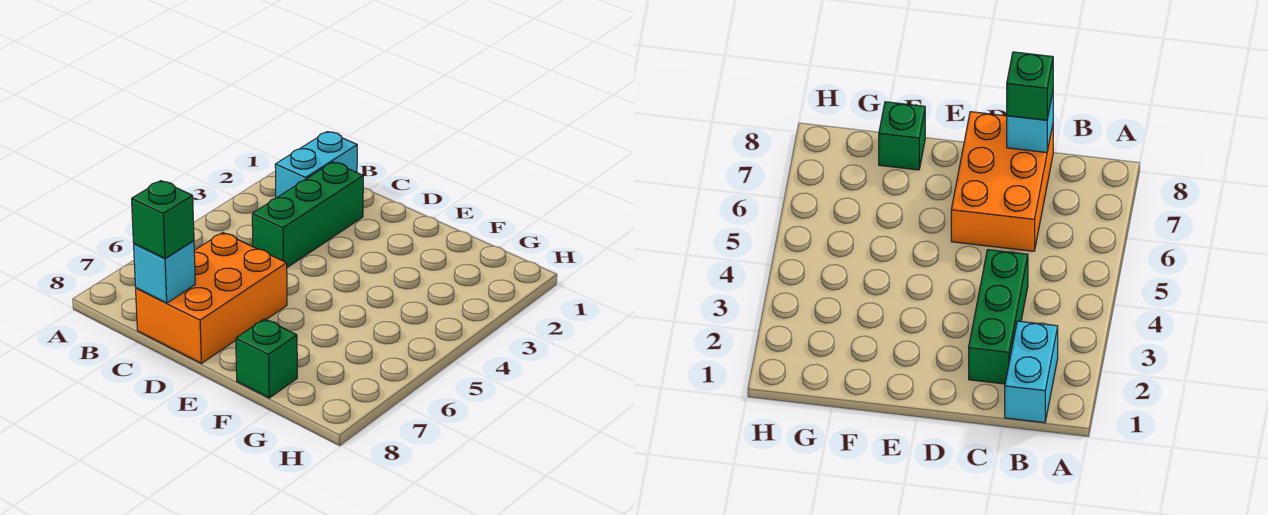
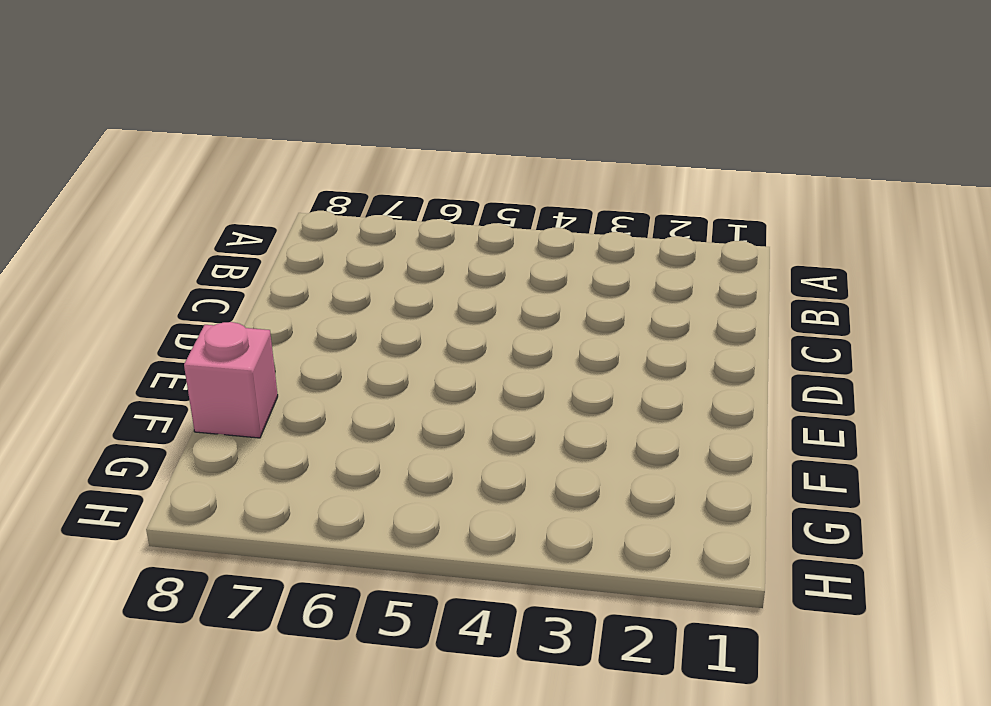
pink 1x1 brick [184,322,278,438] -> green 1x1 brick [236,319,297,398]
none -> cyan 1x2 brick [275,132,357,198]
none -> green 1x3 brick [252,162,363,267]

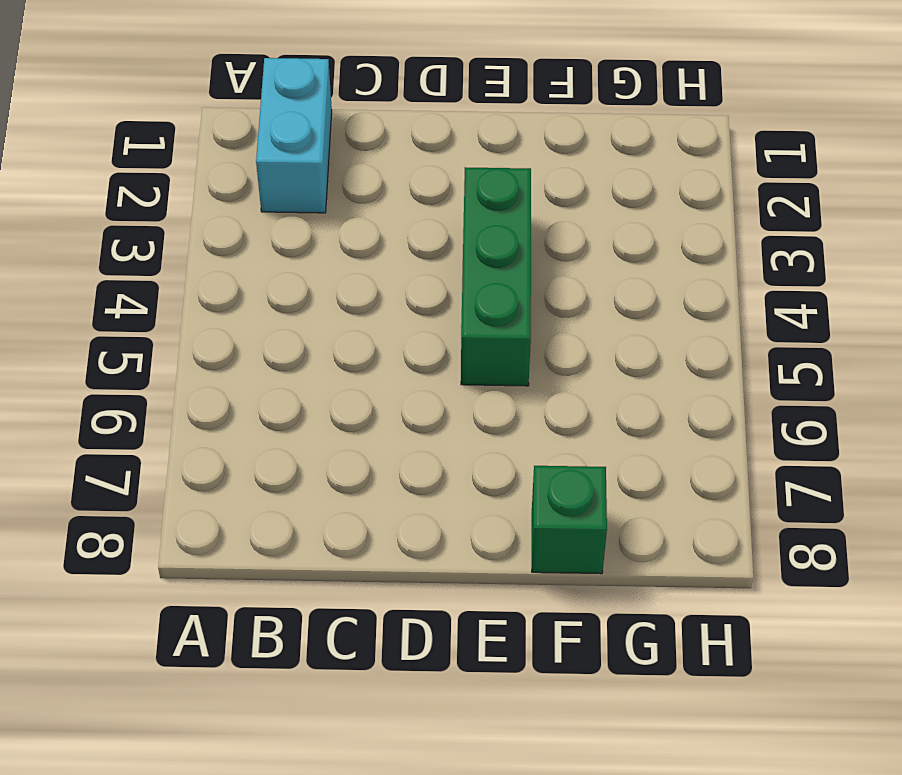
green 1x3 brick [461,167,531,386] -> green 1x3 brick moved to [252,162,363,267]
none -> orange 2x3 brick [136,232,287,363]
none -> cyan 1x1 brick [134,241,195,303]

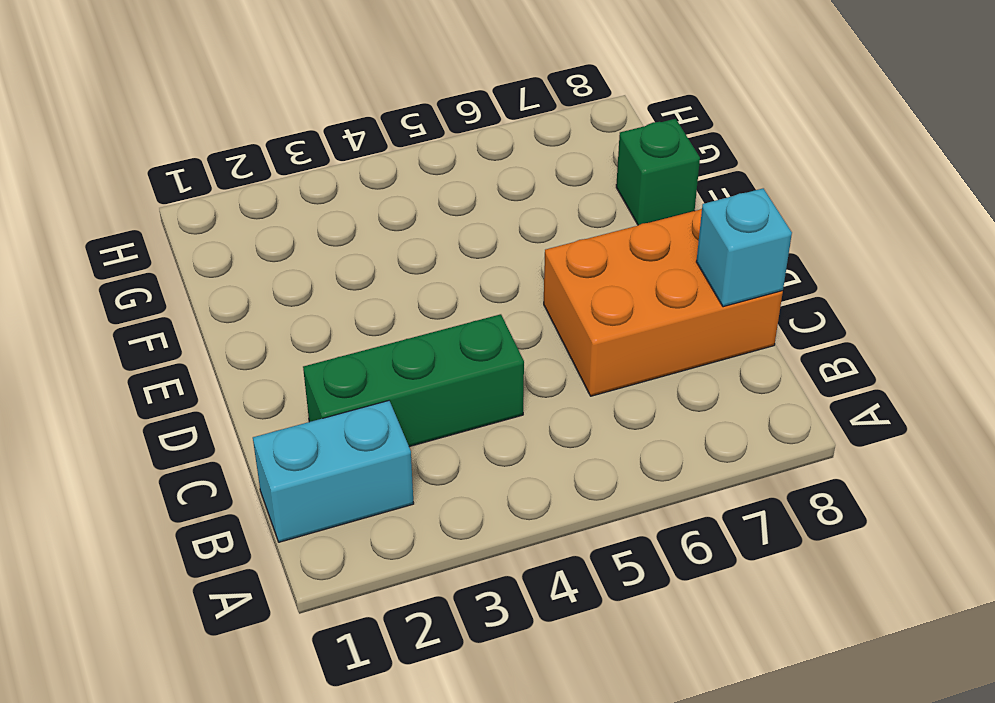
none -> green 1x1 brick [132,181,194,259]

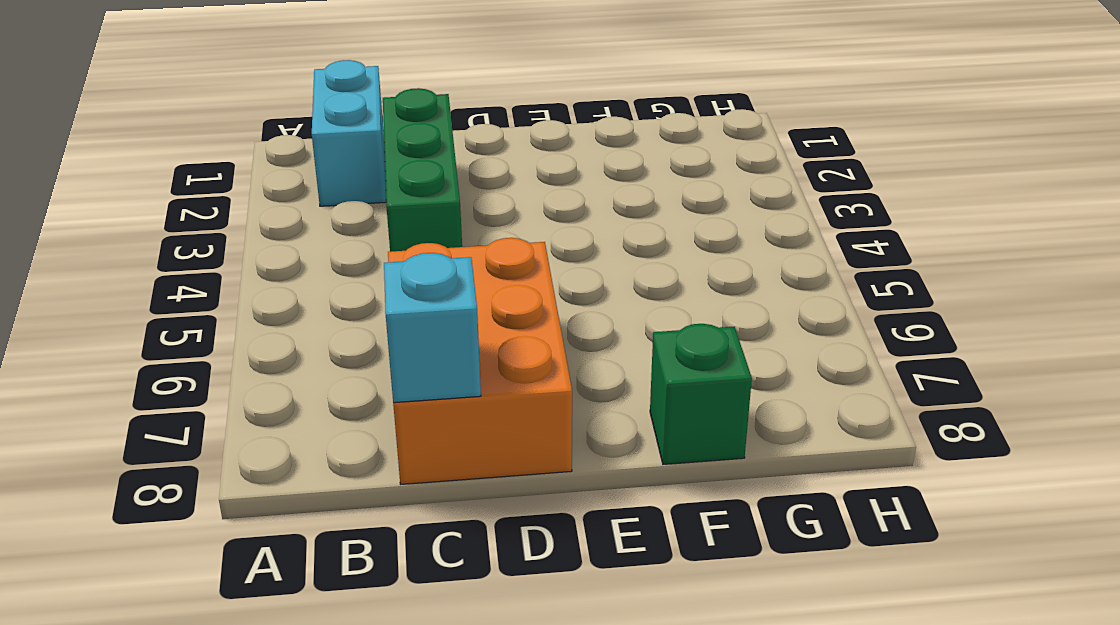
none -> green 1x1 brick [132,181,194,259]

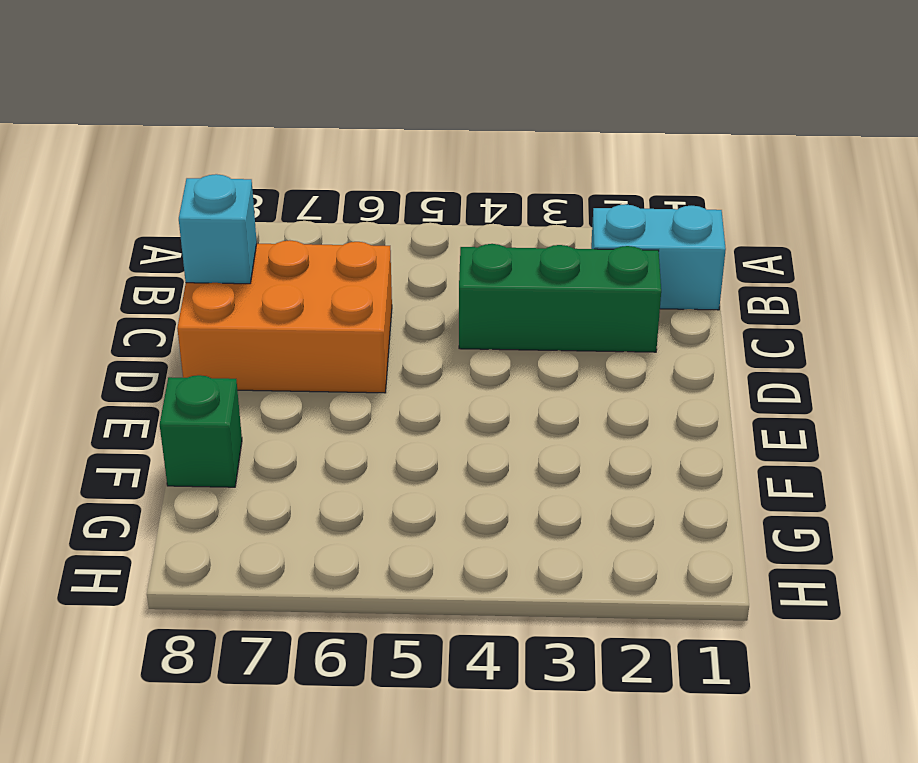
none -> green 1x1 brick [132,181,194,259]

